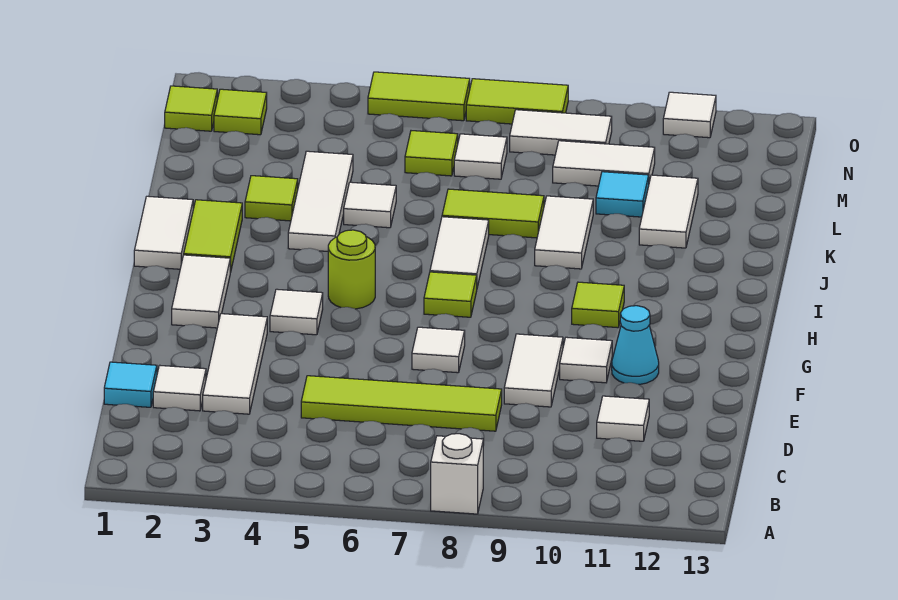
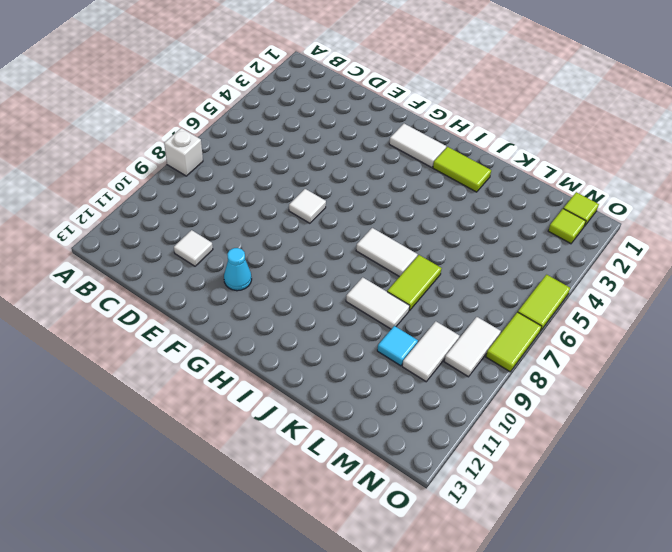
none -> cyan 1x1 tile [104,362,157,407]
none -> white 1x1 tile [153,365,206,411]
none -> white 1x3 tile [203,314,267,414]
none -> lime 1x4 tile [301,376,502,431]

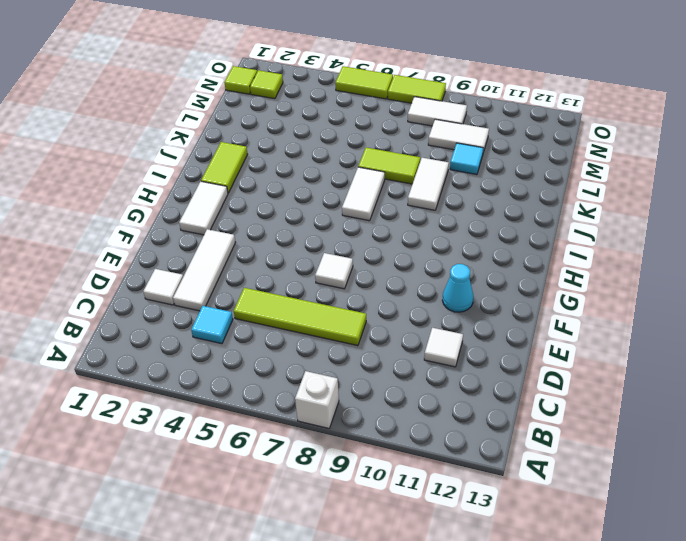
cyan 1x1 tile [191,306,233,344] -> cyan 1x1 tile moved to [104,362,157,407]
none -> white 1x2 tile [504,334,563,407]
none -> white 1x1 tile [560,337,612,383]
none -> white 1x1 tile [270,289,323,335]
none -> lime 1x1 round brick [328,230,375,309]

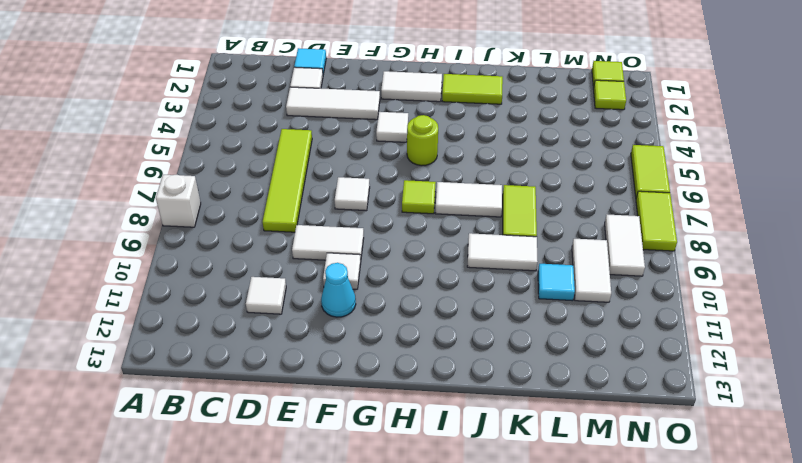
none -> lime 1x1 tile [572,282,624,328]
none -> white 1x2 tile [134,196,193,269]
none -> white 1x3 tile [288,151,353,251]
none -> lime 1x1 tile [245,176,298,221]

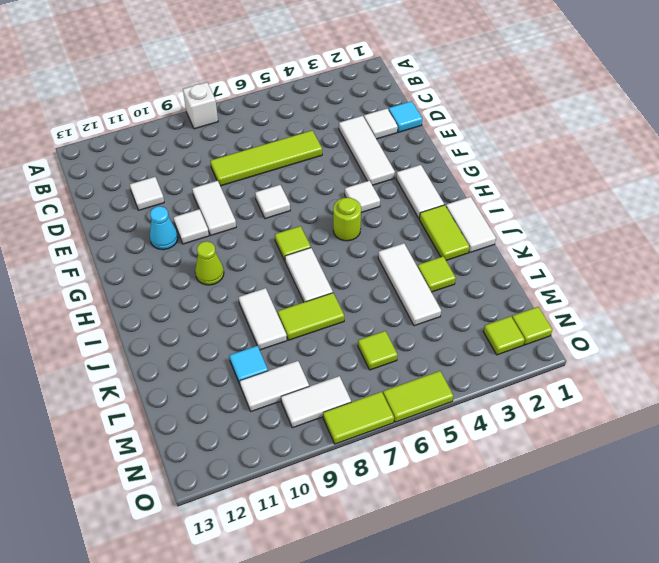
lime 1x1 cone [195,241,224,285] -> lime 1x1 tile [572,282,624,328]
none -> white 1x1 tile [344,182,396,228]
none -> white 1x2 tile [639,175,698,248]
none -> white 1x1 tile [454,134,507,179]
none -> white 1x1 tile [663,92,716,138]

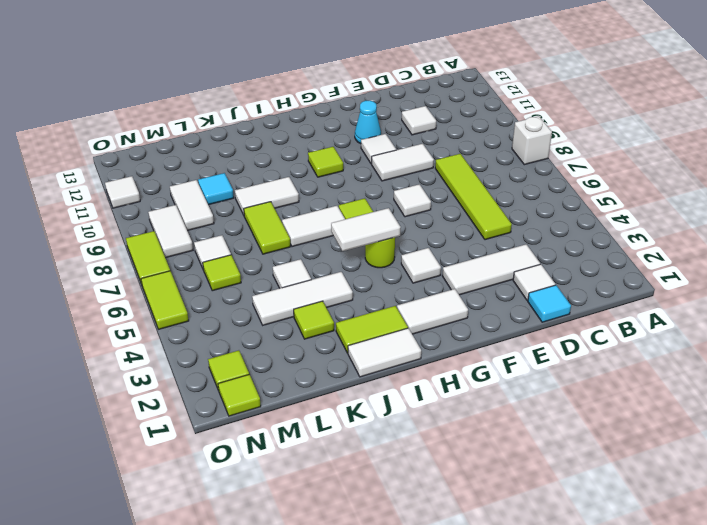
white 1x2 tile [331,208,401,251] -> white 1x2 tile moved to [639,175,698,248]

